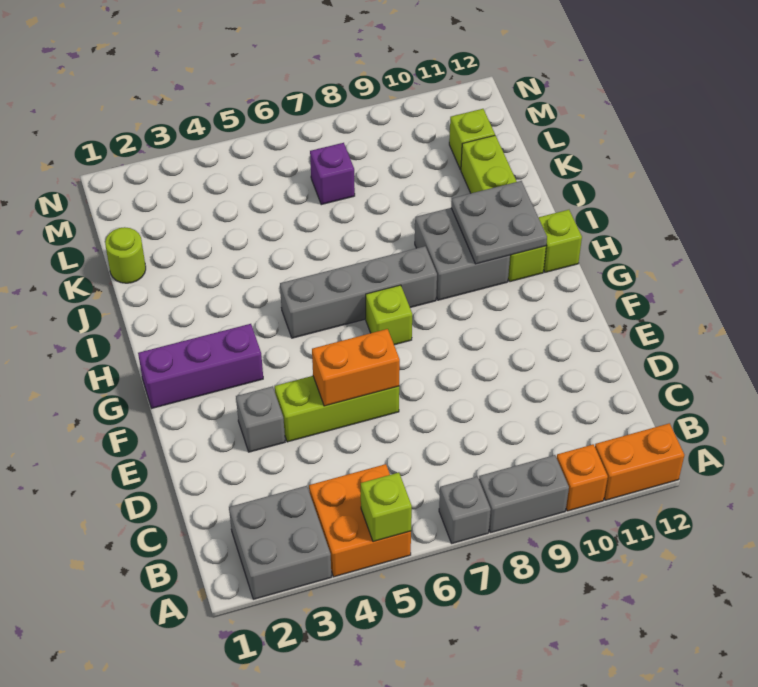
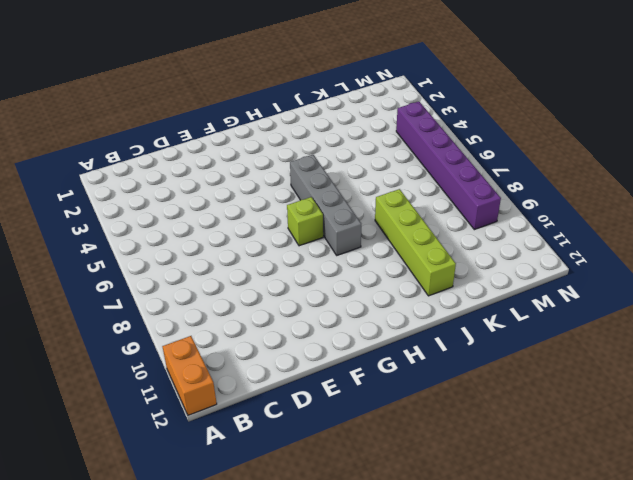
lime 1x4 brick [375,189,456,296] -> lime 1x4 brick turned to [461,135,546,282]
purple 1x6 brick [396,102,501,230] -> none
none -> grey 2x2 brick [229,486,331,599]
none -> orange 2x2 brick [309,464,411,577]
none -> grey 1x1 brick [439,476,491,543]

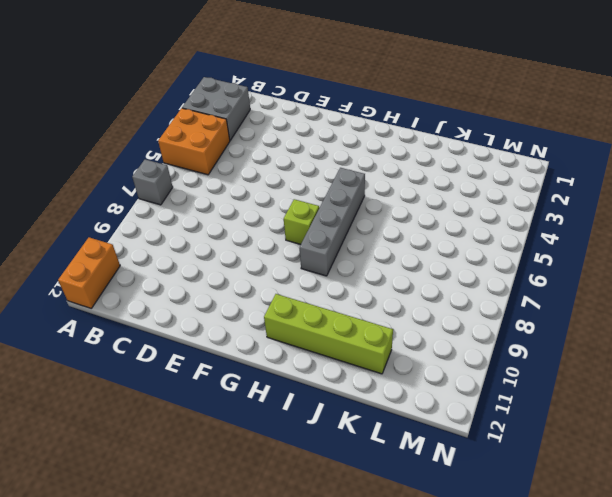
none -> grey 1x2 brick [479,455,569,533]
none -> orange 1x1 brick [557,444,608,511]
none -> grey 1x1 brick [236,387,285,452]

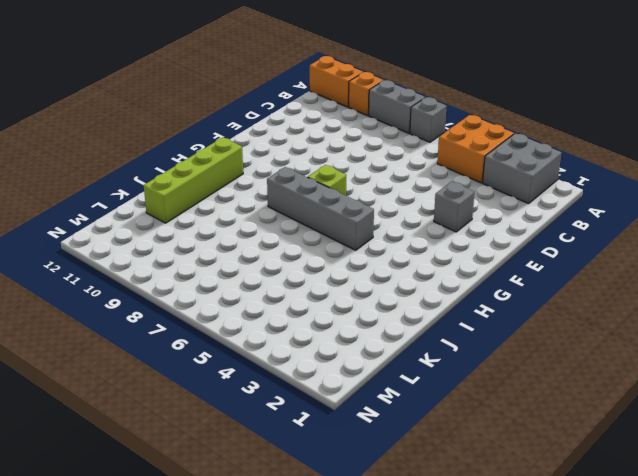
none -> lime 1x3 brick [275,376,399,442]
none -> purple 1x3 brick [138,324,263,408]
none -> grey 2x2 brick [415,208,510,300]

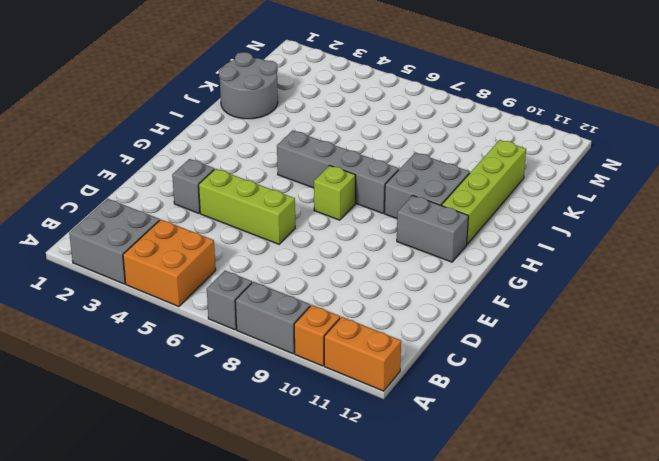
grey 1x2 brick [397,195,468,262] -> none
grey 2x2 round brick [219,52,278,119] -> lime 1x1 round brick [105,227,146,283]
none -> purple 1x3 brick [138,324,263,408]
none -> lime 1x1 brick [539,210,582,272]
none -> purple 1x1 brick [310,143,355,205]

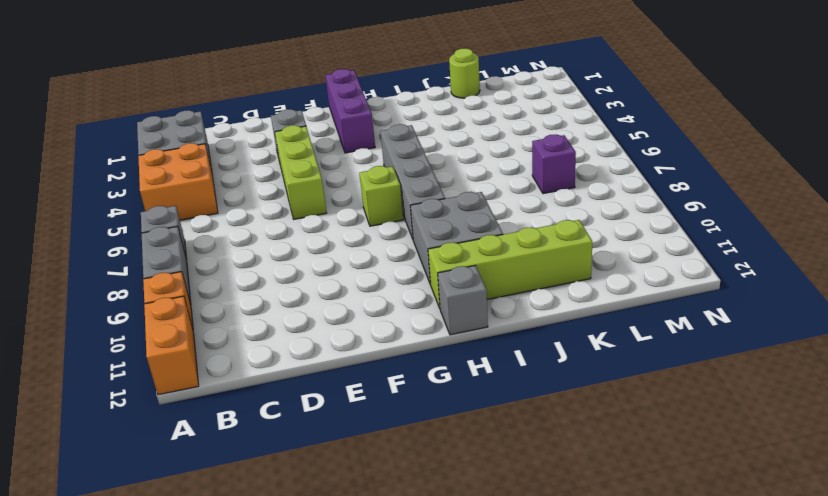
grey 1x1 brick [438,266,488,335] -> lime 1x1 brick [539,210,582,272]
none -> lime 1x1 brick [449,109,495,170]
none -> lime 1x1 brick [361,473,412,542]
none -> orange 1x2 brick [312,329,400,406]

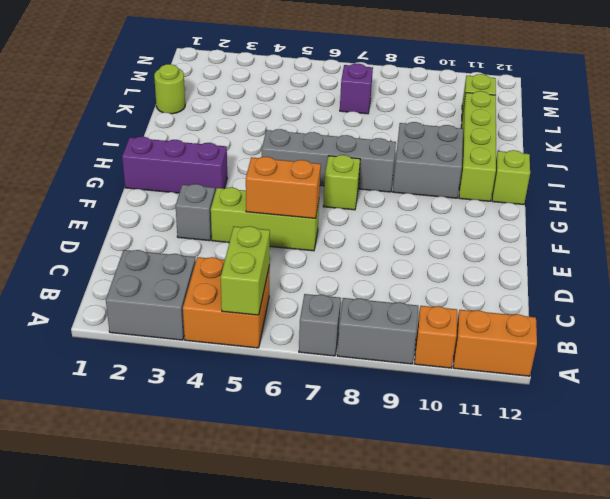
lime 1x2 brick [221,226,270,315] -> lime 1x1 brick [361,473,412,542]
none -> grey 2x2 plate [451,181,547,264]

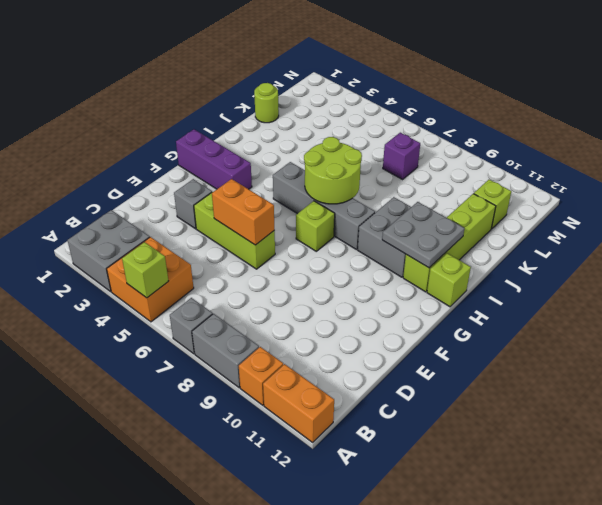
lime 2x2 round brick [304,137,362,204] -> none

